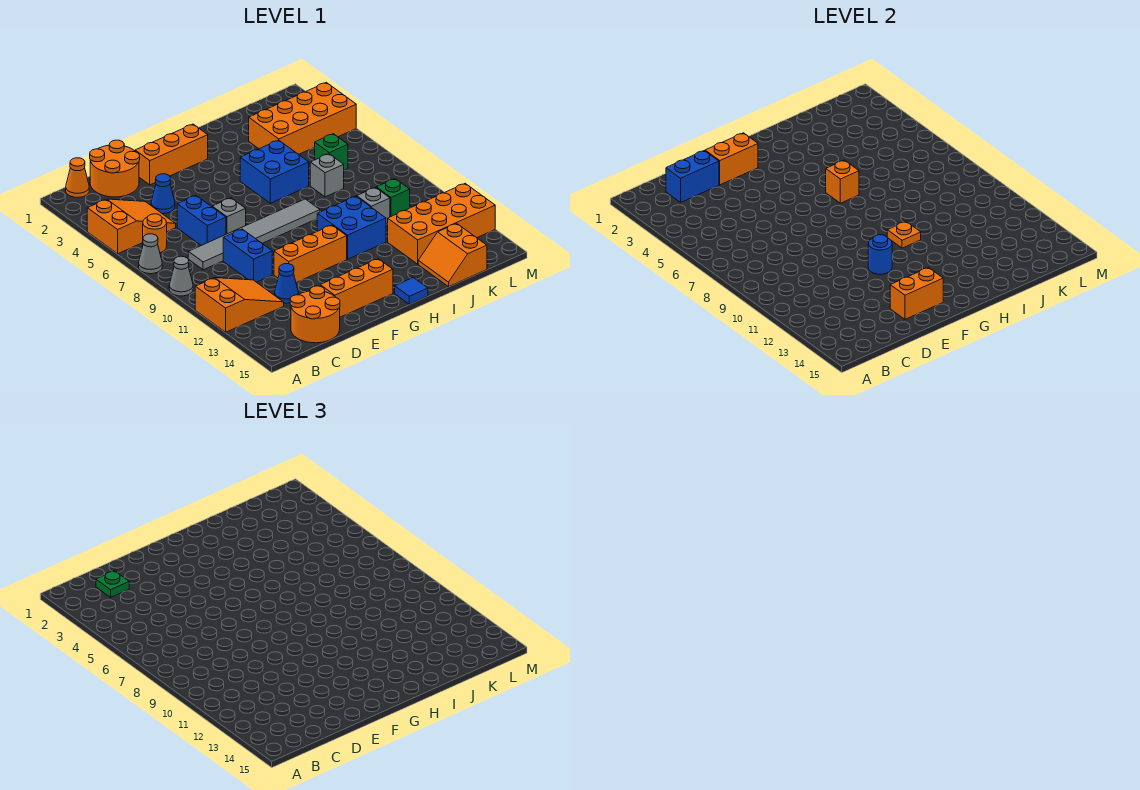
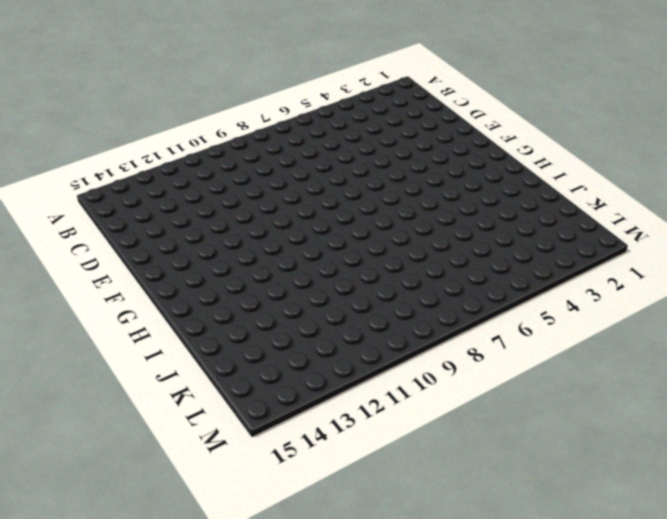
none -> orange 2x3 slope [87,199,176,254]
none -> grey 1x1 cone [139,234,162,274]
none -> grey 1x1 cone [169,256,193,296]
none -> orange 2x3 slope [195,278,284,332]

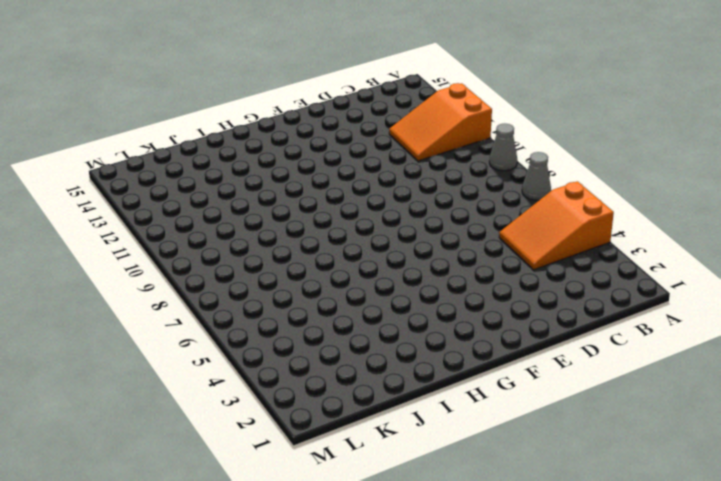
none -> orange 1x1 cone [66,158,89,198]
none -> orange 1x1 round brick [143,214,167,253]
none -> orange 2x2 round brick [90,140,140,197]
none -> grey 1x6 tile [188,199,320,270]

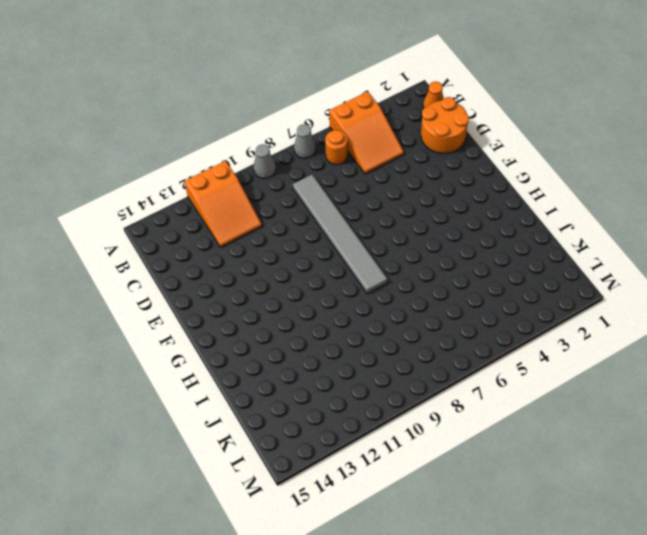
none -> orange 2x2 round brick [290,286,340,343]
none -> blue 1x1 cone [151,174,175,214]
none -> blue 1x2 brick [177,196,226,245]
none -> blue 1x2 brick [223,229,272,282]

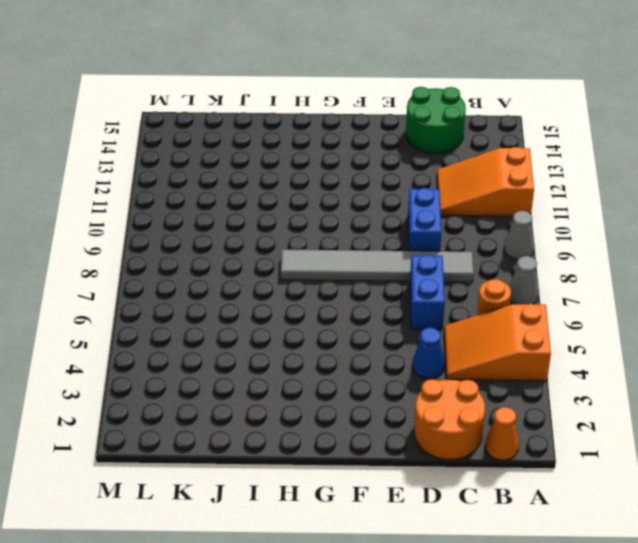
green 2x2 round brick [406,87,466,153] -> orange 2x2 round brick [290,286,340,343]
none -> blue 1x1 cone [275,264,298,303]
none -> orange 1x3 brick [135,124,208,185]
none -> grey 1x1 brick [212,198,246,234]
none -> orange 1x3 brick [274,225,347,282]

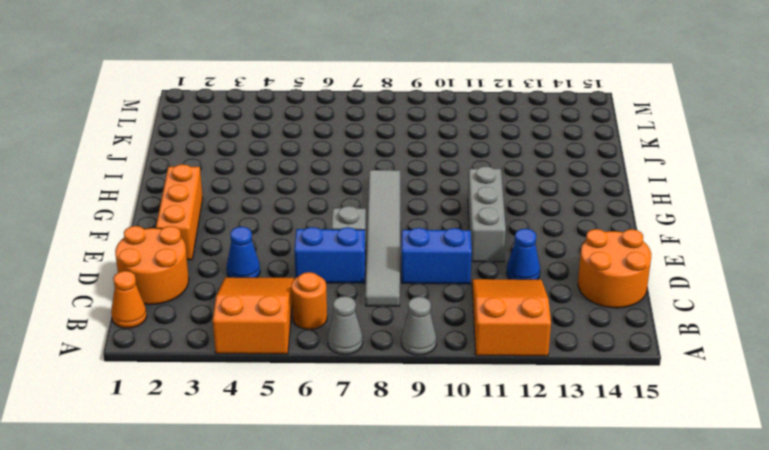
grey 1x3 brick [468,166,506,262] -> orange 1x3 brick [274,225,347,282]
none -> orange 1x3 brick [320,259,393,317]
none -> blue 2x2 brick [240,140,309,203]
none -> blue 2x2 brick [317,196,386,259]
none -> blue 1x1 tile [395,278,428,304]

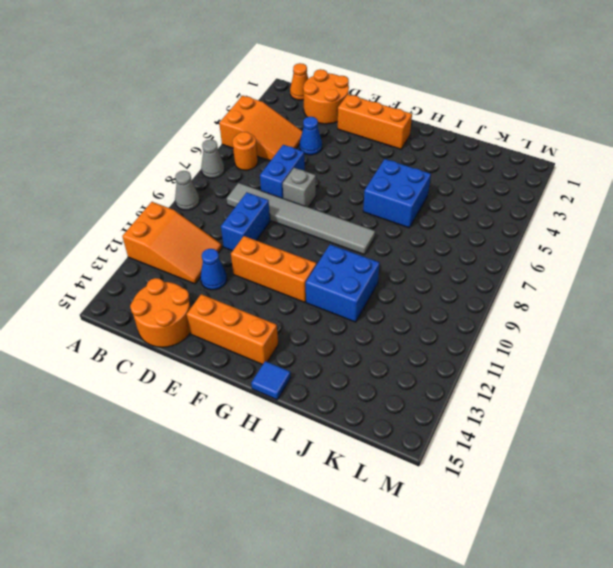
none -> orange 2x4 brick [249,82,356,154]
none -> grey 1x1 brick [310,154,344,197]
none -> grey 1x1 brick [357,187,390,224]
none -> orange 2x4 brick [388,184,495,264]

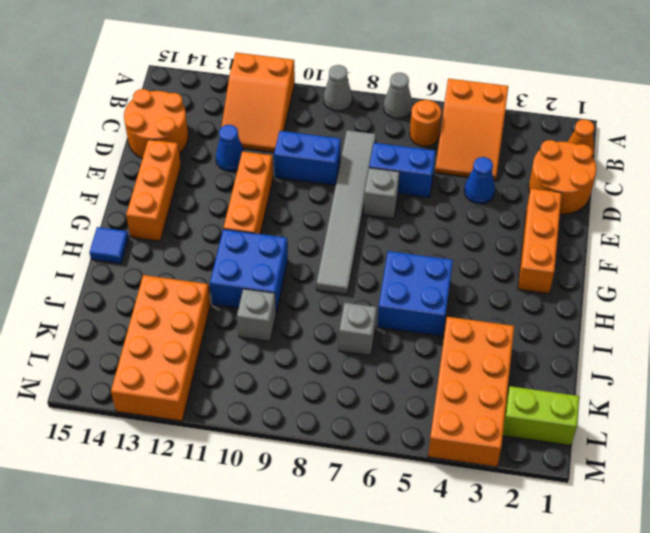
lime 1x2 brick [503,386,579,446] -> none
none -> orange 2x2 slope [418,223,487,287]
none -> green 1x1 brick [315,134,348,170]
none -> green 1x1 brick [376,179,410,217]
none -> blue 1x2 brick [666,151,719,202]

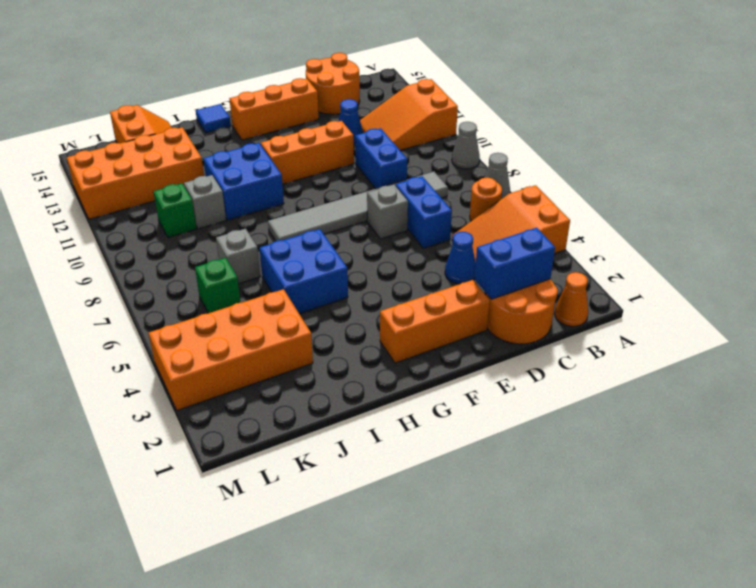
none -> orange 1x2 brick [705,133,758,185]
none -> orange 1x2 brick [890,268,943,319]
none -> blue 1x1 round brick [868,235,892,274]
none -> orange 1x1 brick [826,160,859,203]

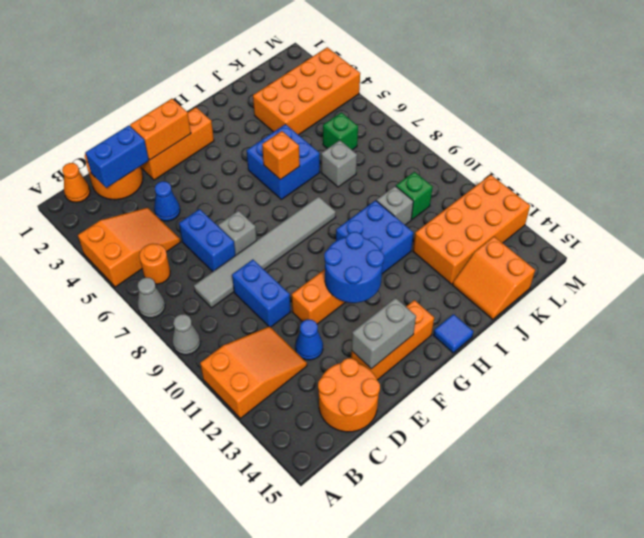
grey 1x2 brick [351,298,416,369] -> orange 1x2 brick [890,268,943,319]
blue 2x2 round brick [324,232,384,303] -> blue 1x1 round brick [868,235,892,274]
none -> orange 1x1 plate [887,222,921,248]
none -> green 1x1 plate [96,571,129,597]

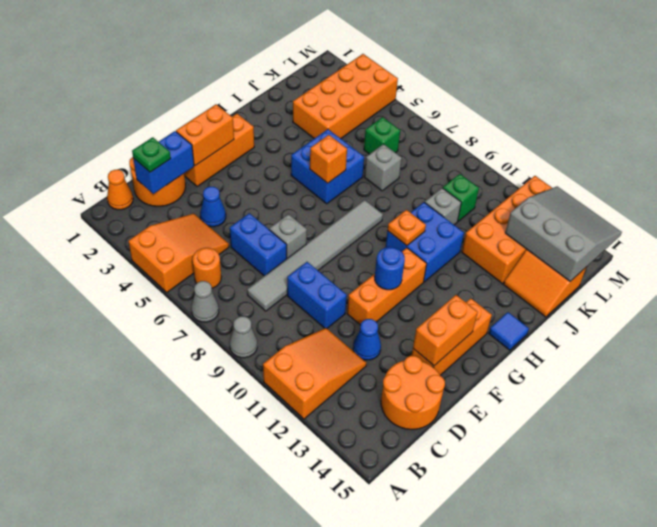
grey 3x3 slope [505,187,622,281] -> none

